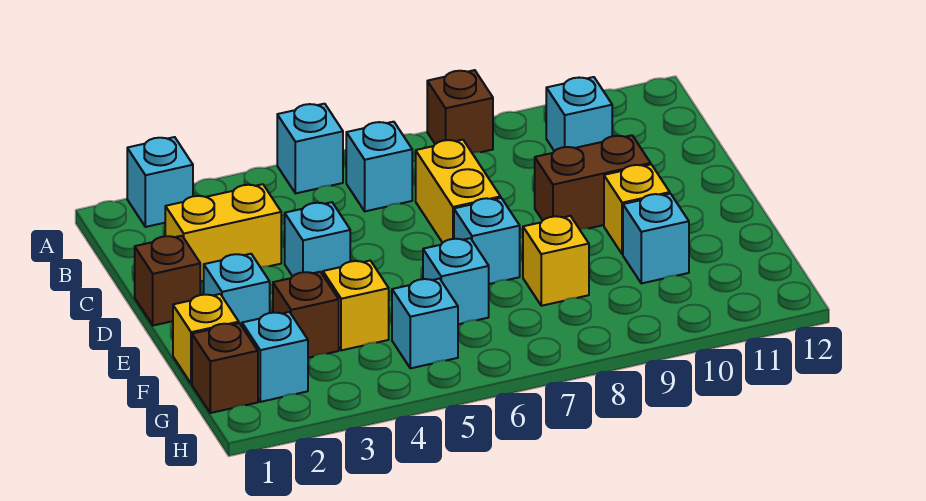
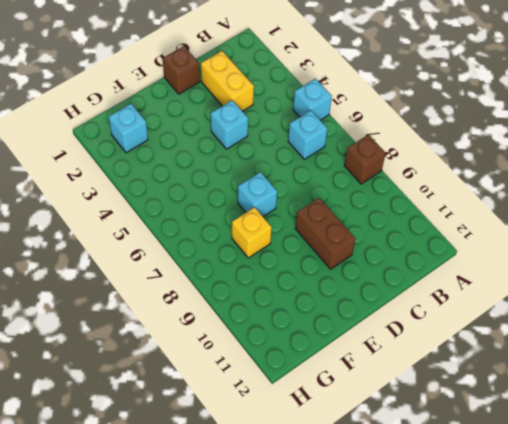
none -> cyan 1x1 brick [127,137,193,227]
none -> cyan 1x1 brick [546,77,612,151]
none -> yellow 1x2 brick [416,140,501,243]

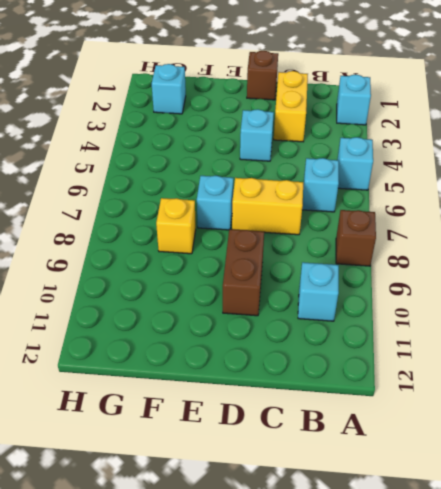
none -> cyan 1x1 brick [204,254,270,326]
none -> yellow 1x1 brick [604,165,670,254]
none -> yellow 1x1 brick [173,294,239,384]

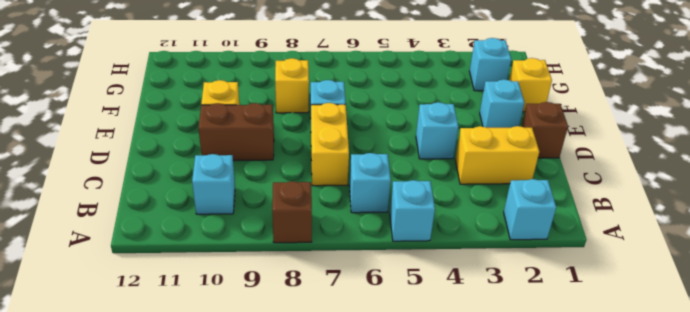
none -> brown 1x1 brick [273,272,339,358]
none -> yellow 1x1 brick [323,261,389,350]
none -> cyan 1x1 brick [423,238,489,324]

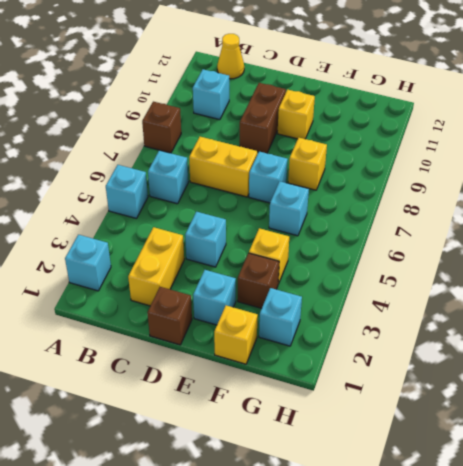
yellow 1x1 cone [217,34,244,79] -> none
none -> cyan 1x1 brick [623,194,689,283]
none -> brown 1x1 brick [192,323,258,413]
none -> cyan 1x1 brick [392,279,458,368]

